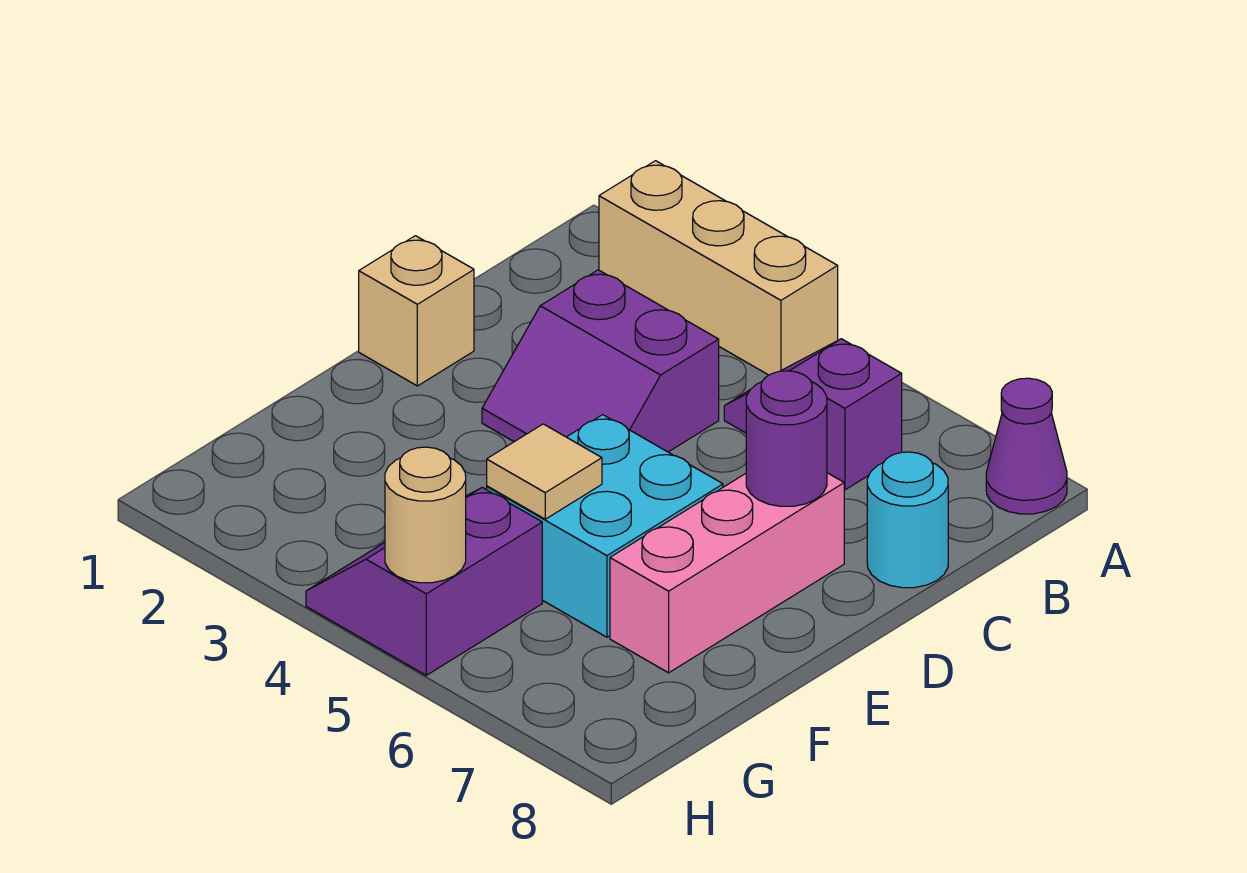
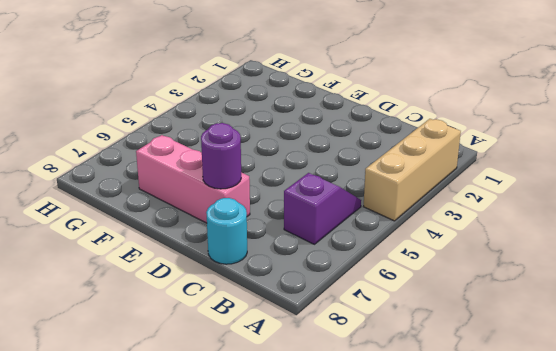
none -> purple 1x1 cone [986,378,1067,514]
none -> purple 2x2 slope [482,270,719,452]
none -> tan 1x1 brick [359,236,474,386]

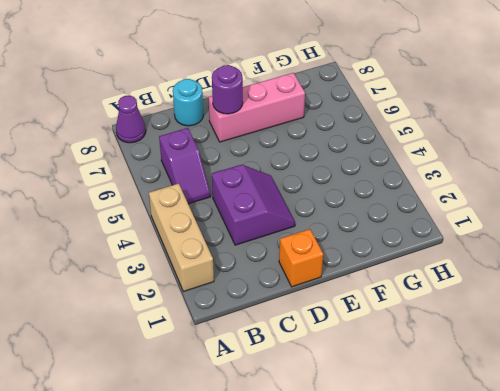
orange 1x1 brick [279,229,323,287] -> tan 1x1 brick [359,236,474,386]
none -> cyan 2x2 brick [487,415,723,637]
none -> purple 2x2 slope [306,488,542,675]
none -> tan 1x1 tile [487,424,602,519]

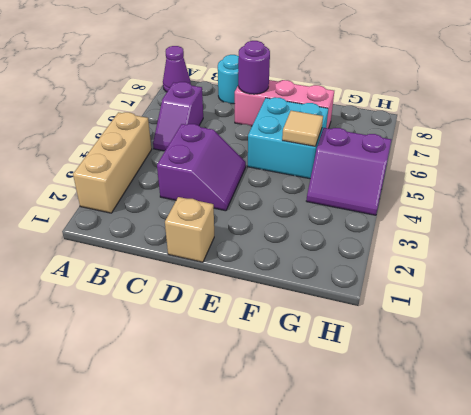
none -> tan 1x1 round brick [385,447,466,583]

